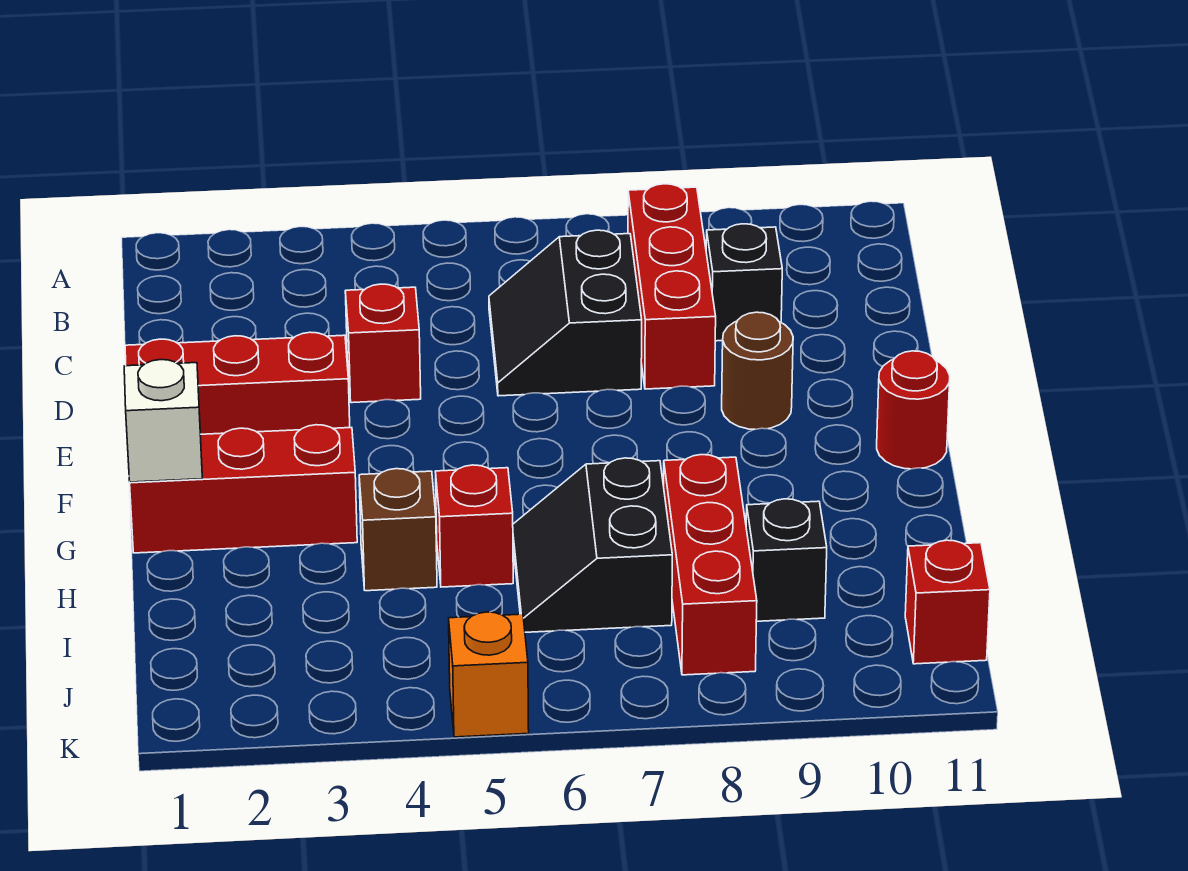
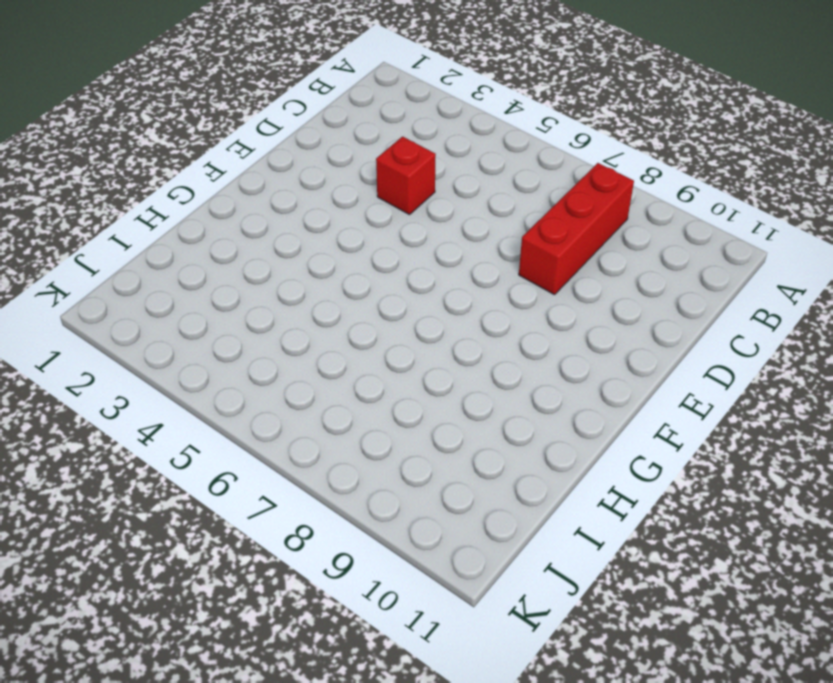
none -> black 2x2 slope [489,230,642,396]
none -> black 1x1 brick [706,224,782,341]
none -> red 1x3 brick [125,332,350,434]

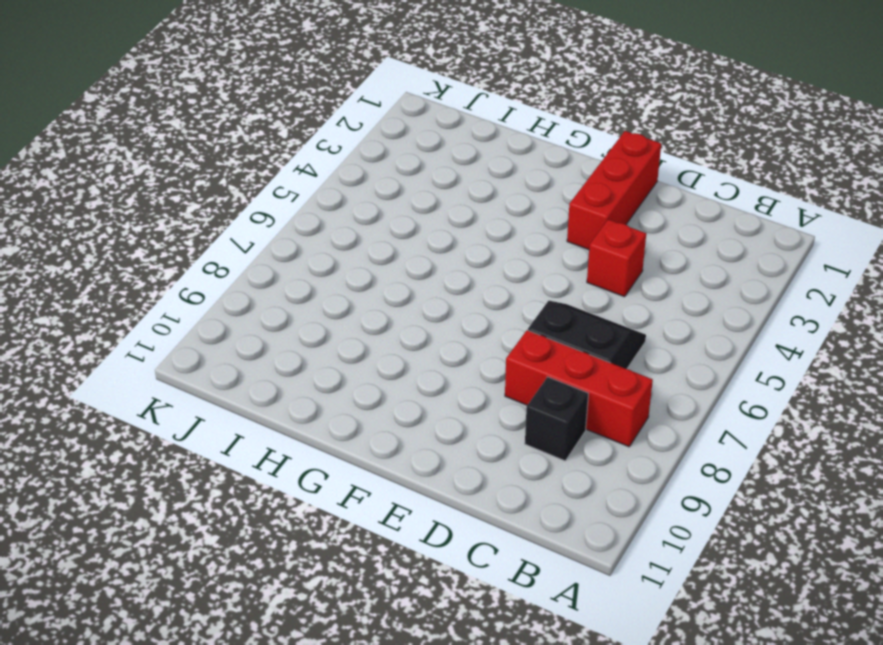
none -> brown 1x1 round brick [722,312,793,429]
none -> red 1x1 round brick [877,351,950,469]
none -> red 1x3 brick [130,425,357,553]

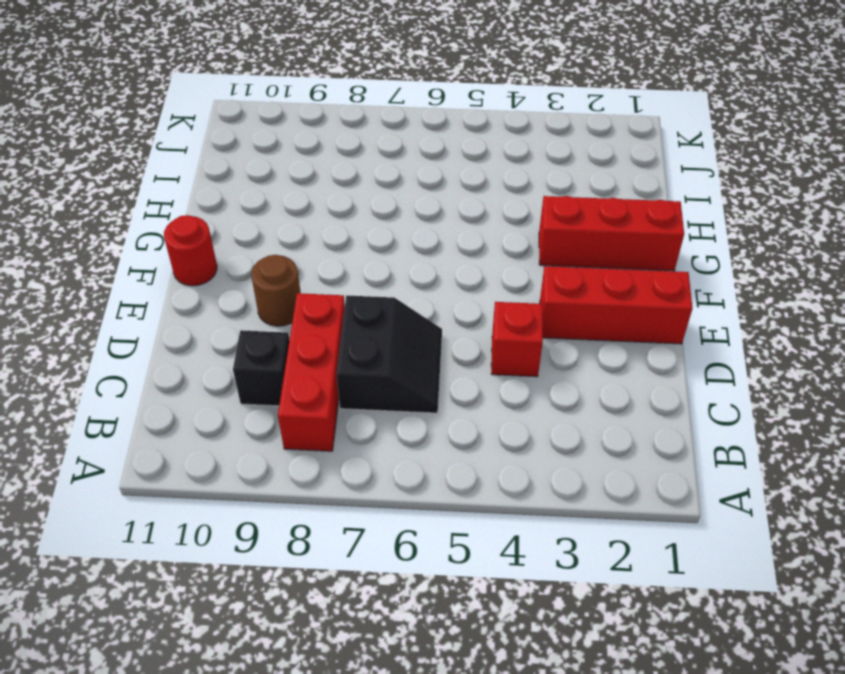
none -> brown 1x1 brick [359,469,437,591]
none -> red 1x1 brick [435,465,513,587]
none -> black 2x2 slope [513,458,672,632]

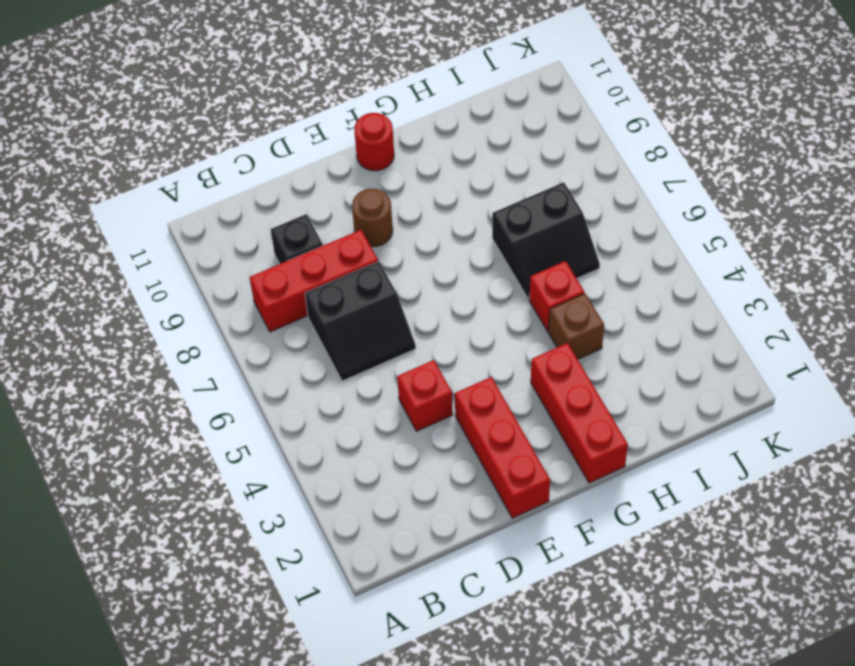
none -> red 1x3 brick [664,455,757,675]
none -> black 1x1 brick [746,499,827,621]
none -> red 1x1 brick [905,540,990,664]

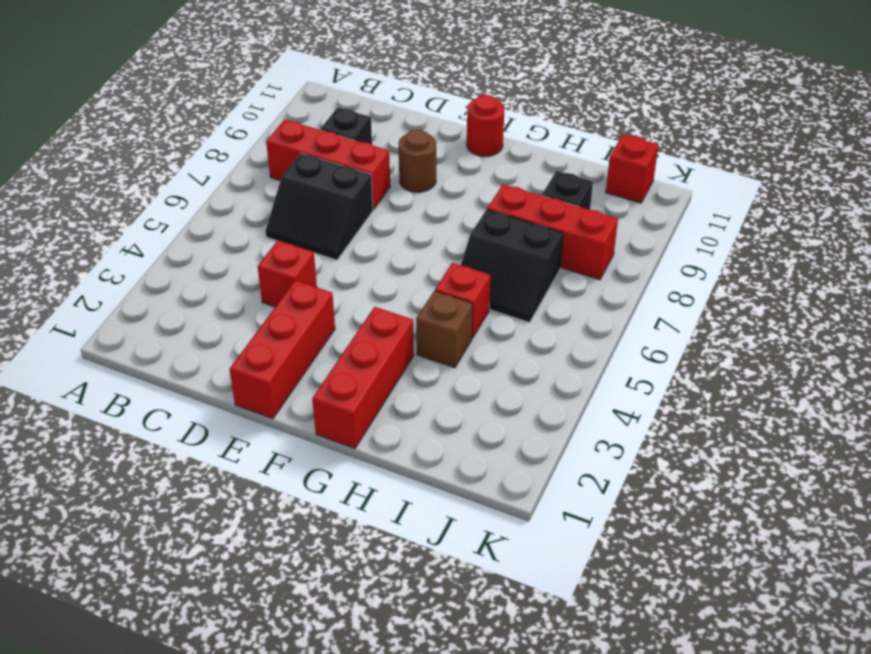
none -> orange 1x1 brick [449,612,529,737]
none -> white 1x1 brick [124,360,202,482]

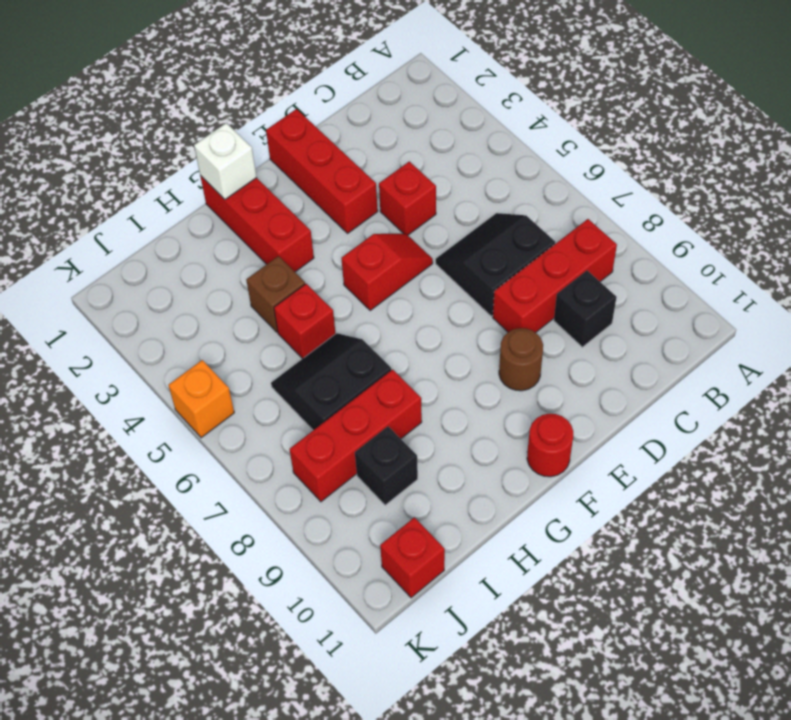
red 1x2 slope [341,234,433,311] -> none

